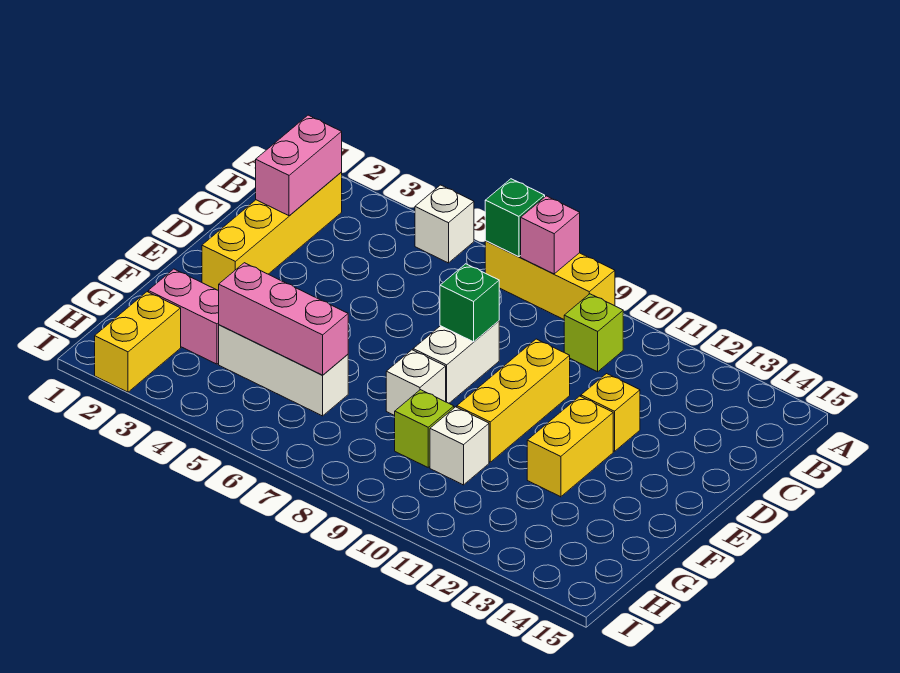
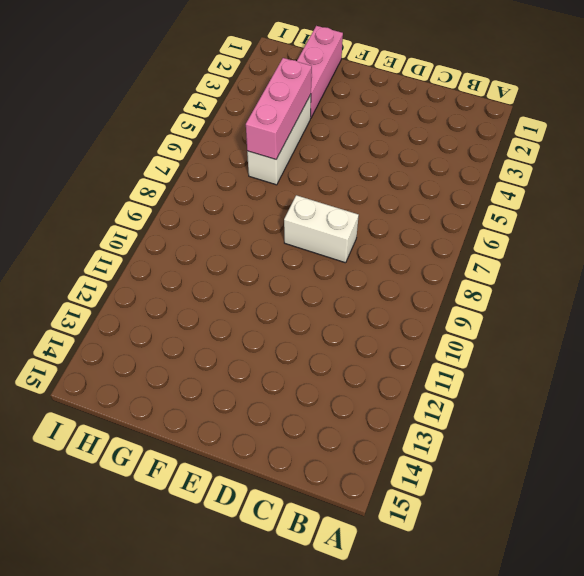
pink 1x3 brick [297,26,343,119] -> pink 1x2 brick [148,269,219,364]
none -> white 1x1 brick [415,185,474,263]
none -> yellow 1x3 brick [485,241,615,319]
none -> yellow 1x4 brick [202,173,342,290]

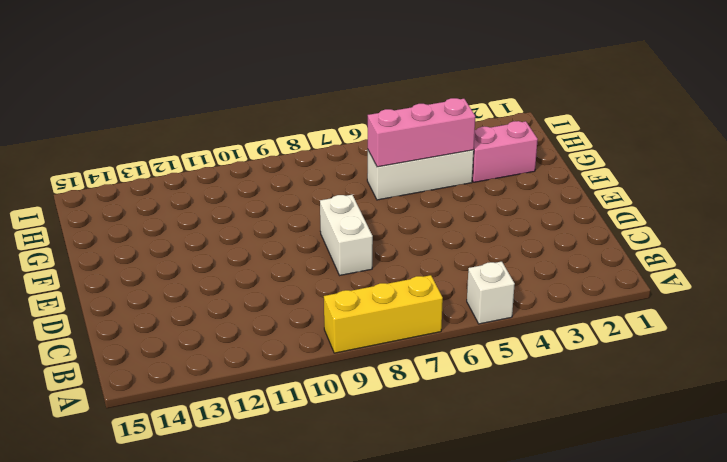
none -> yellow 1x4 brick [202,173,342,290]
none -> lime 1x1 brick [564,294,623,372]
none -> yellow 1x3 brick [457,339,570,462]

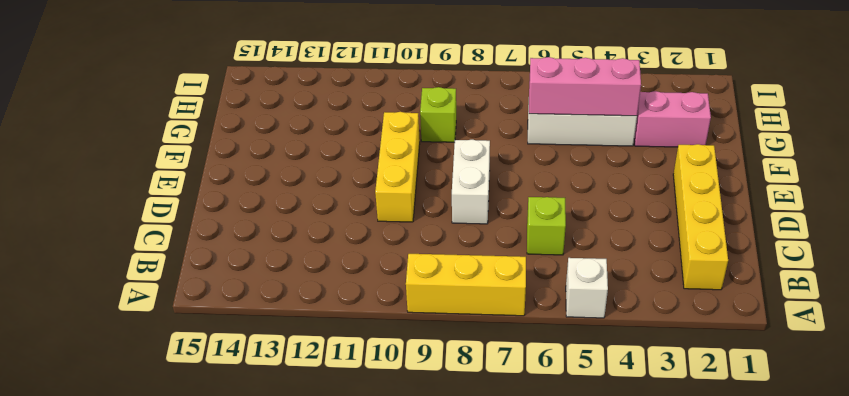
lime 1x1 brick [527,197,566,255] -> lime 1x1 brick moved to [564,294,623,372]
none -> yellow 1x1 brick [581,374,640,451]
none -> yellow 1x2 brick [527,396,613,497]
none -> white 1x1 brick [386,350,446,415]

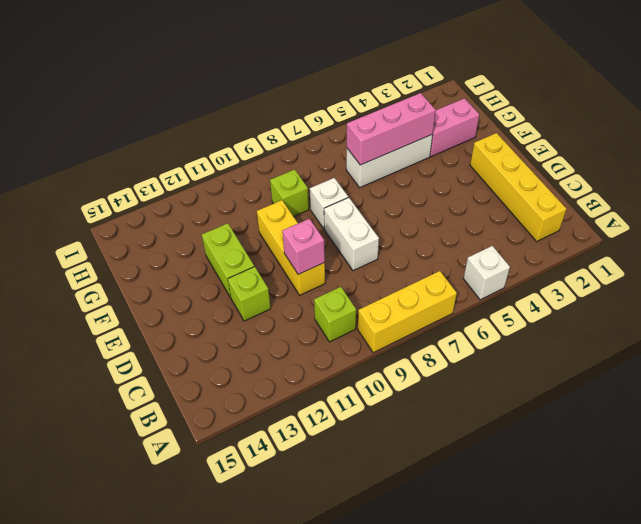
pink 1x1 brick [282,219,325,274] -> pink 1x1 brick moved to [521,196,580,274]
lime 1x1 brick [228,267,271,321] -> yellow 1x1 brick [581,374,640,451]
lime 1x2 brick [202,223,254,298] -> yellow 1x2 brick [527,396,613,497]
none -> white 1x1 brick [430,407,489,485]
none -> yellow 1x2 brick [95,292,181,392]
none -> green 1x1 brick [485,179,545,257]

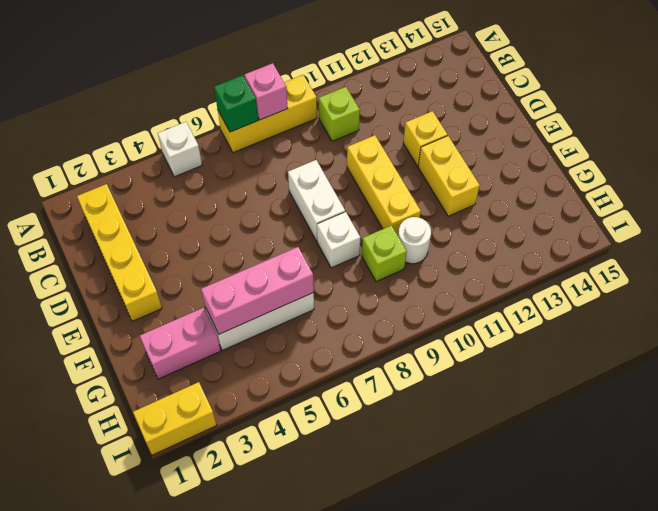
white 1x1 round brick [398,217,431,264] -> white 1x1 brick [430,407,489,485]
yellow 1x2 brick [133,382,216,455] -> yellow 1x2 brick turned to [95,292,181,392]
none -> pink 1x2 brick [256,115,342,216]
none -> green 1x1 brick [440,264,499,342]

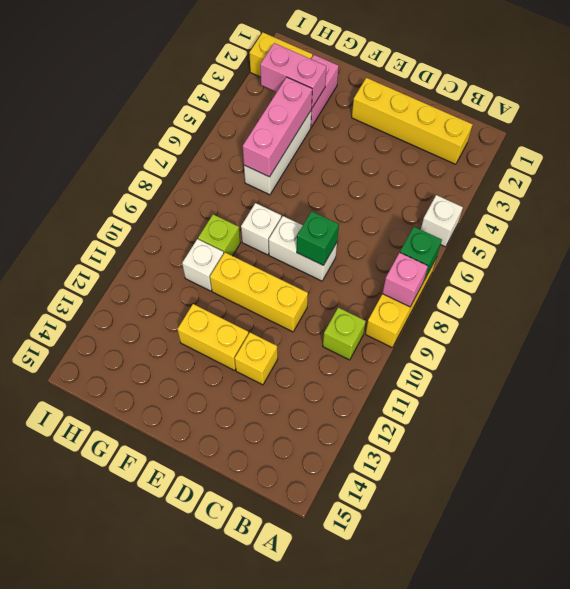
pink 1x2 brick [260,43,326,107] -> pink 1x2 brick moved to [256,115,342,216]

